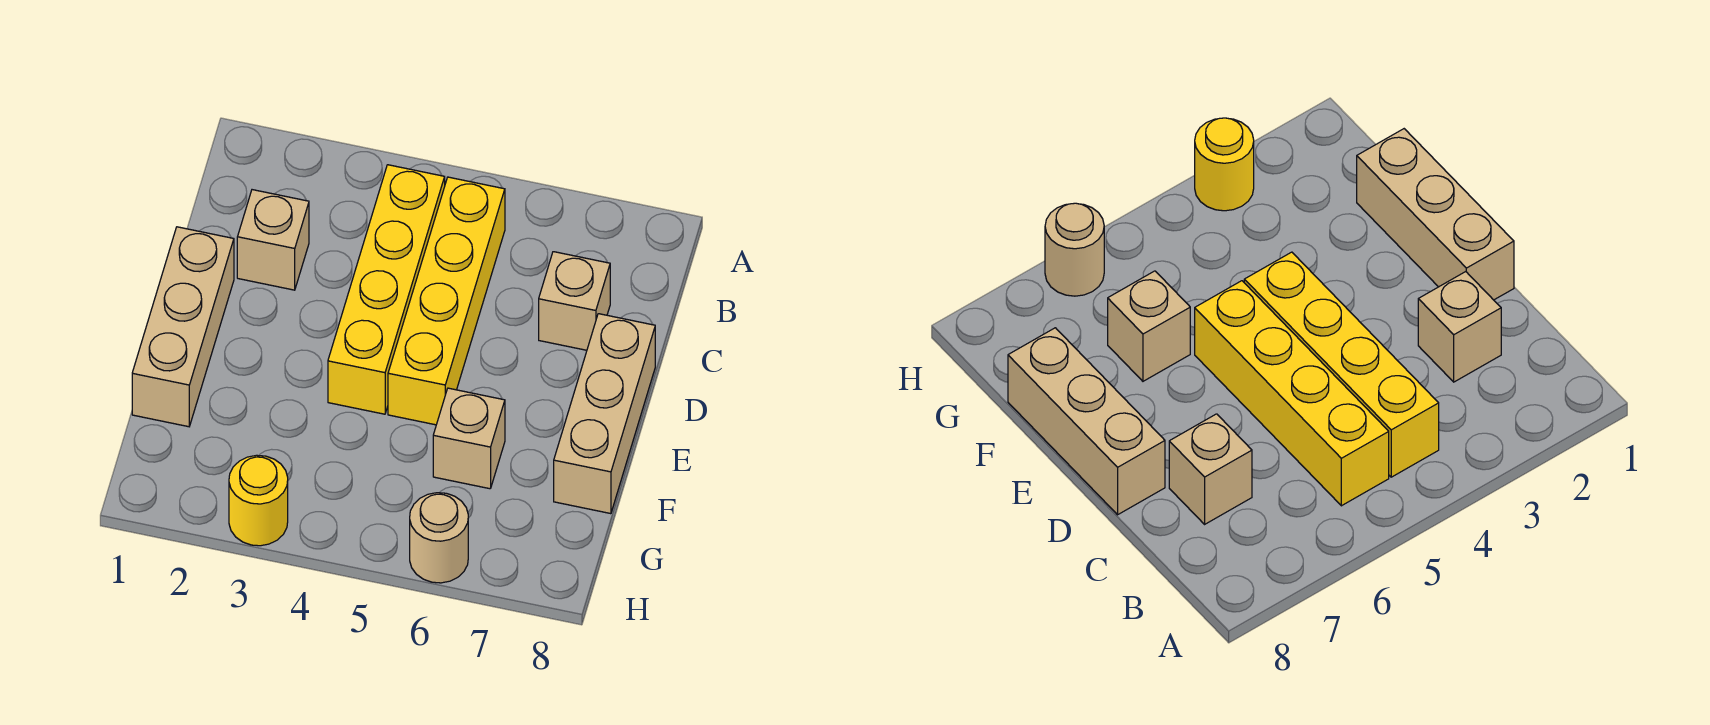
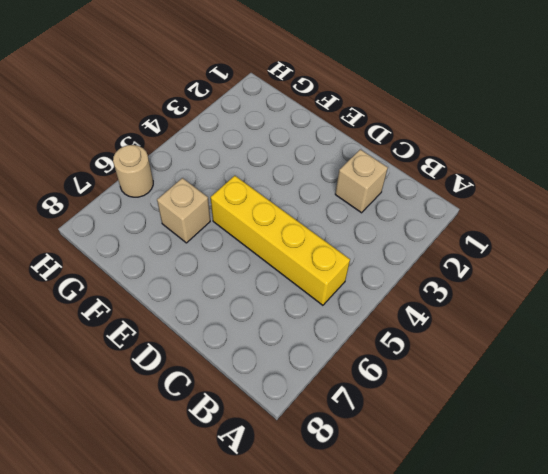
none -> yellow 1x4 brick [328,165,445,414]
none -> tan 1x1 brick [539,252,610,350]

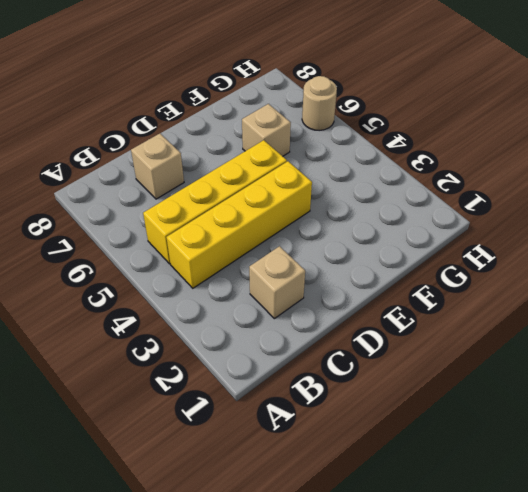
none -> tan 1x3 brick [132,227,234,427]
none -> tan 1x3 brick [554,314,655,514]

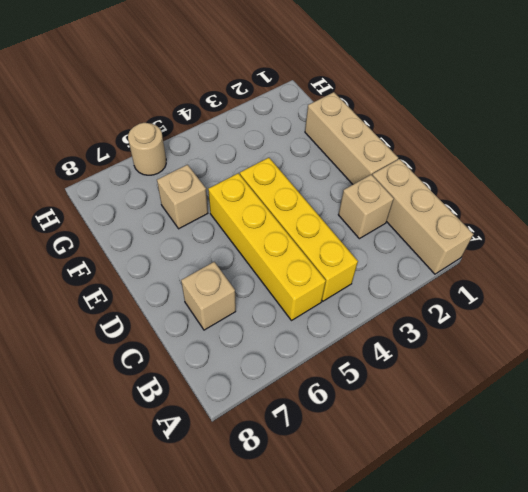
tan 1x3 brick [372,159,473,274] -> tan 1x3 brick moved to [554,314,655,514]
none -> yellow 1x1 round brick [229,455,288,546]

